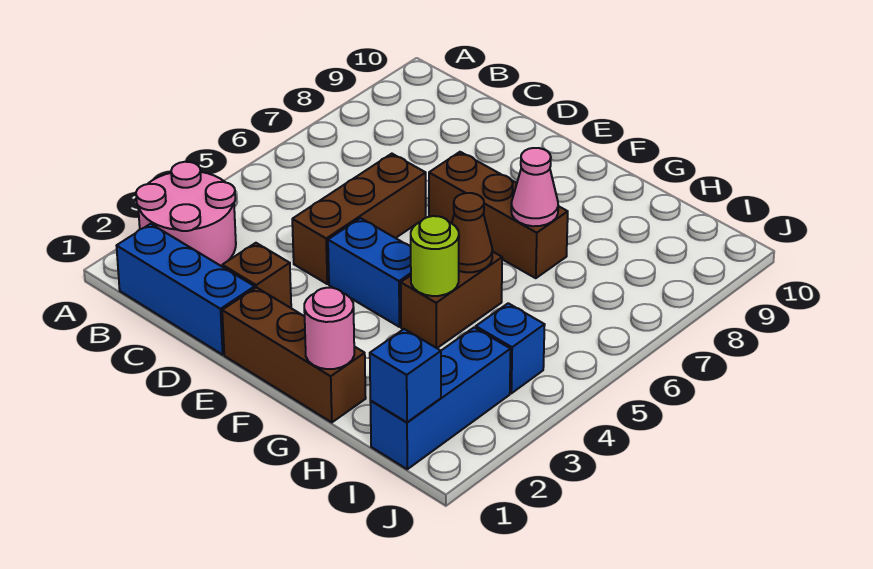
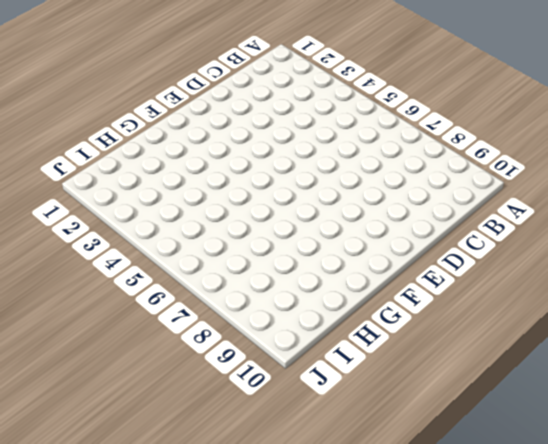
none -> pink 2x2 round brick [136,162,236,266]
none -> blue 1x3 brick [117,224,255,355]
none -> brown 1x1 brick [222,243,291,308]

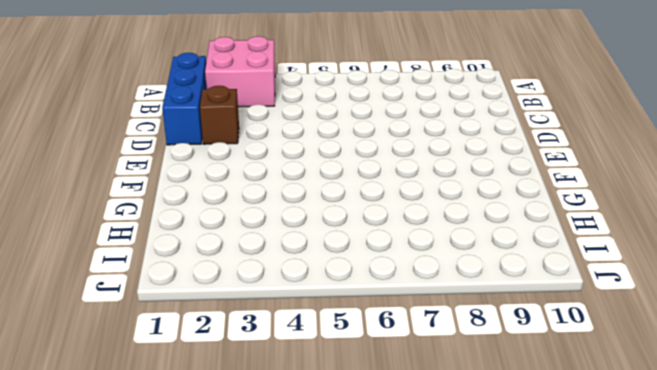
pink 2x2 brick [205,36,275,107] -> pink 2x2 round brick [136,162,236,266]
none -> brown 1x3 brick [292,154,426,284]
none -> brown 1x3 brick [222,287,366,422]
none -> blue 1x2 brick [328,218,411,327]

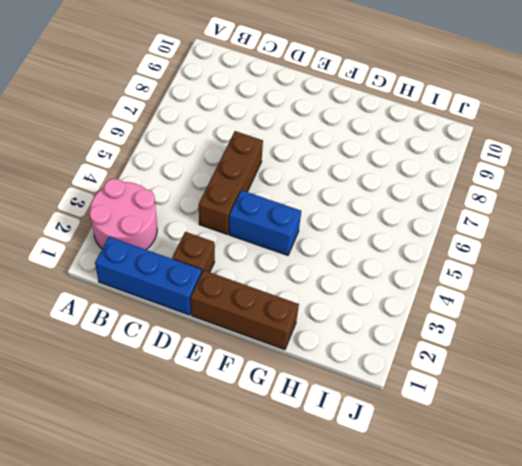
none -> brown 1x3 brick [429,152,568,278]
none -> brown 1x2 brick [401,251,502,348]
none -> blue 1x3 brick [370,327,511,469]

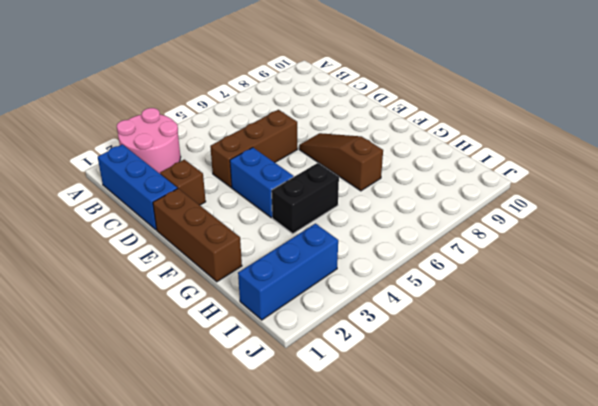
brown 1x3 slope [299,133,383,191] -> brown 1x3 brick [429,152,568,278]
black 1x2 brick [272,163,339,234] -> brown 1x2 brick [401,251,502,348]
none -> blue 1x1 brick [476,303,545,393]
none -> pink 1x1 round brick [304,288,354,369]
none -> lime 1x1 round brick [411,216,459,296]

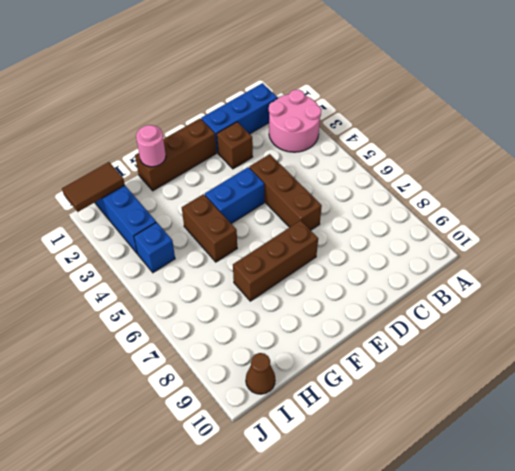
brown 1x2 tile [62,162,125,212] -> blue 1x1 brick [370,329,441,422]
brown 1x1 cone [246,353,275,394] -> brown 1x1 cone moved to [452,193,492,272]
none -> lime 1x1 round brick [411,216,459,296]
none -> pink 1x1 cone [511,148,558,226]

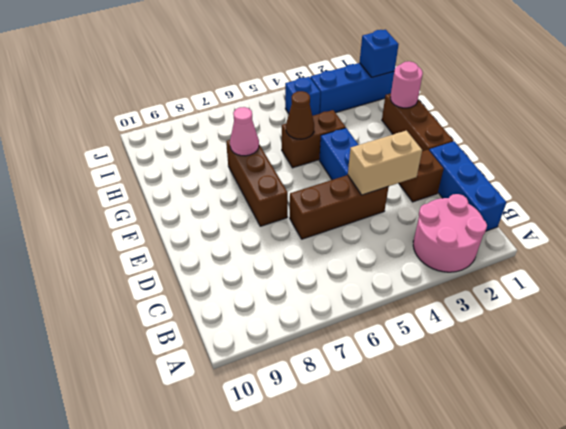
tan 1x2 brick [348,131,422,195] -> none
none -> lime 1x1 round brick [411,216,459,296]

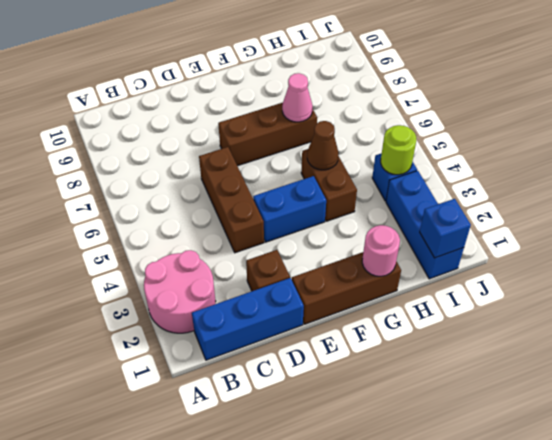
lime 1x1 round brick [381,125,416,175] -> lime 1x1 round brick moved to [411,216,459,296]

